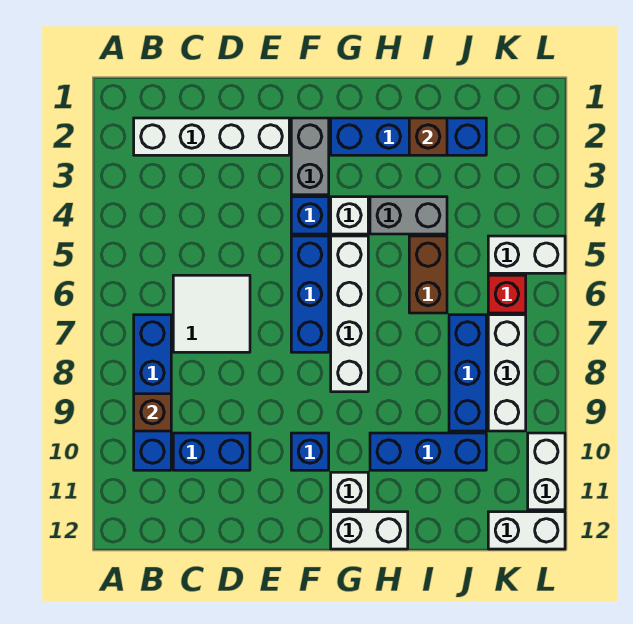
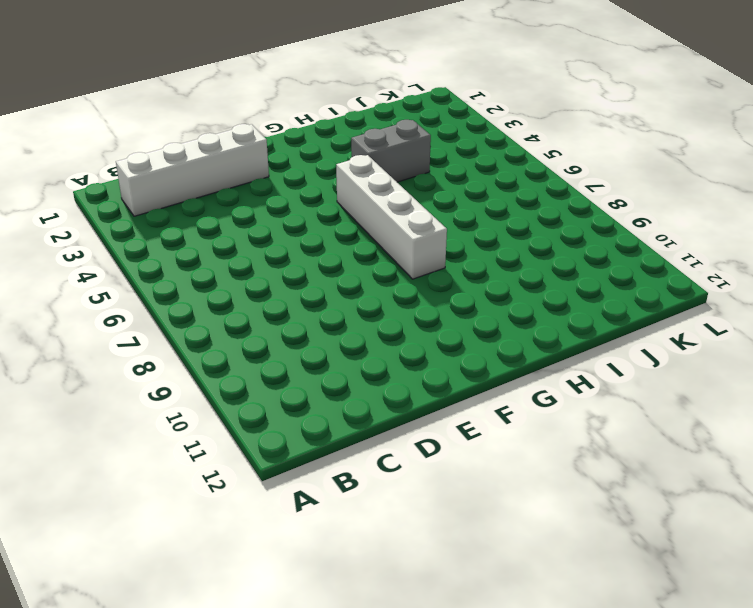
none -> blue 1x4 brick [134,315,171,470]
none -> white 2x2 tile [173,275,250,352]
none -> blue 1x2 brick [173,433,250,470]

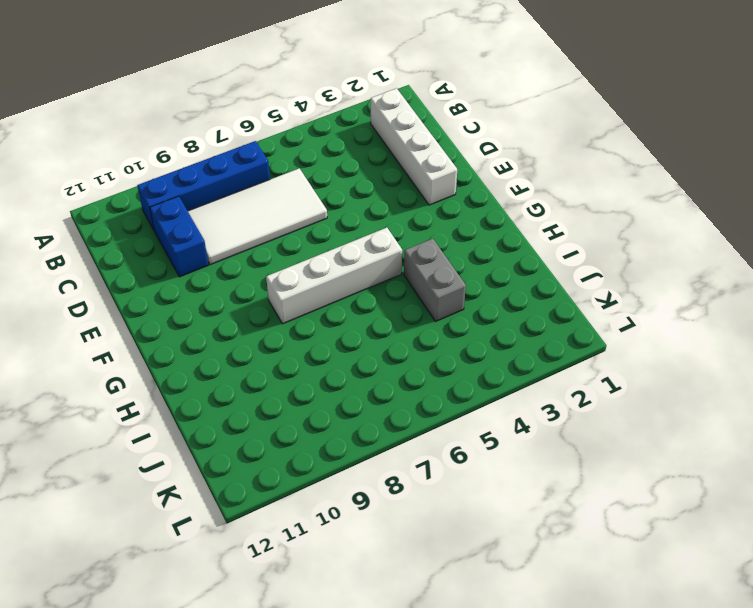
white 2x4 tile [188,168,327,265] -> white 2x2 tile [173,275,250,352]
none -> grey 1x2 brick [291,118,329,195]
none -> blue 1x1 brick [291,197,329,234]
none -> blue 1x3 brick [291,236,329,352]

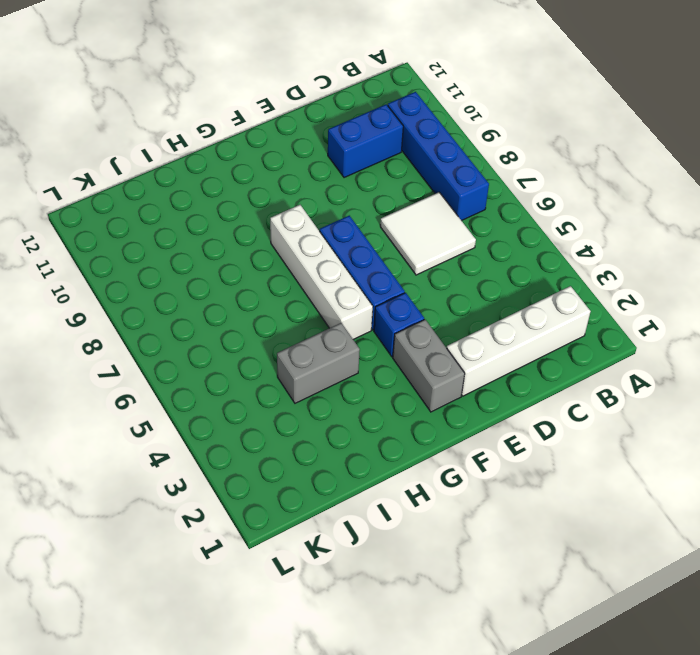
none -> blue 1x1 brick [291,433,329,470]
none -> blue 1x4 brick [331,118,486,155]
none -> white 1x1 brick [331,197,368,234]

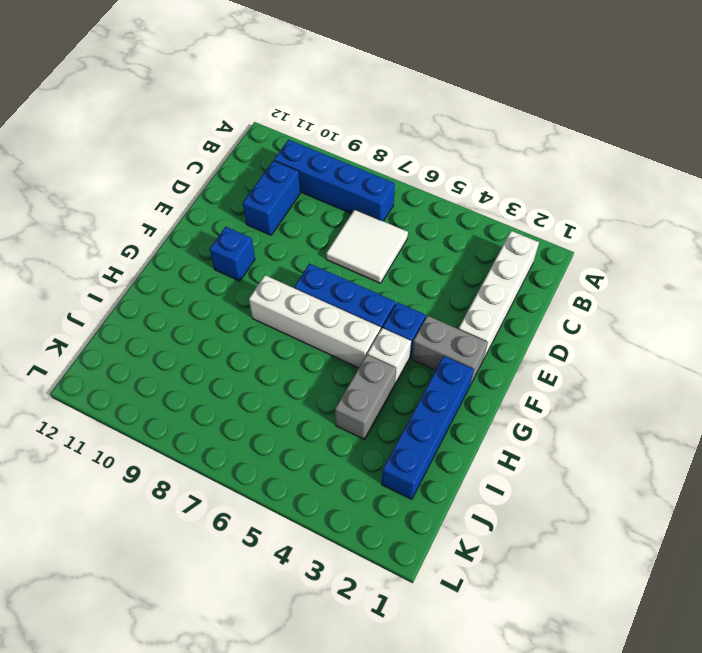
none -> white 1x1 brick [331,472,368,510]
none -> white 1x2 brick [331,512,408,549]
none -> blue 1x3 brick [370,433,486,470]

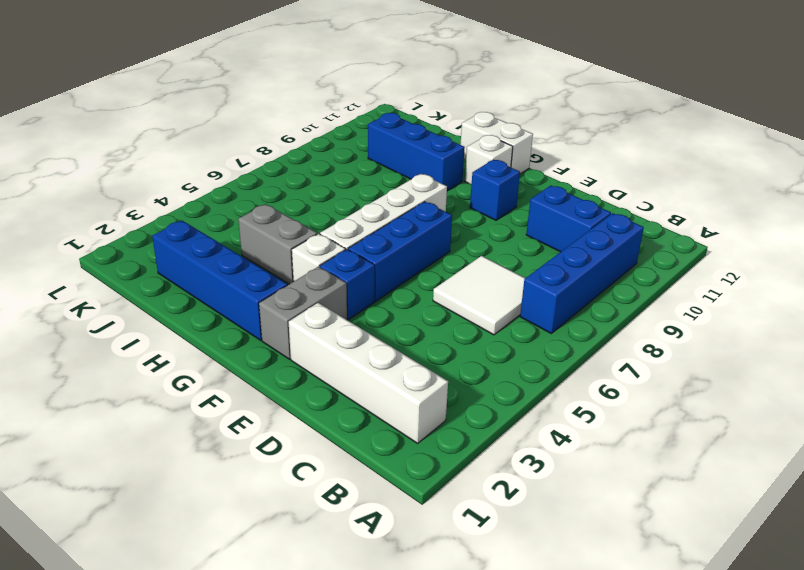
none -> brown 1x2 brick [409,236,447,313]
none -> blue 1x3 brick [449,315,486,431]
none -> white 1x2 brick [488,236,565,273]

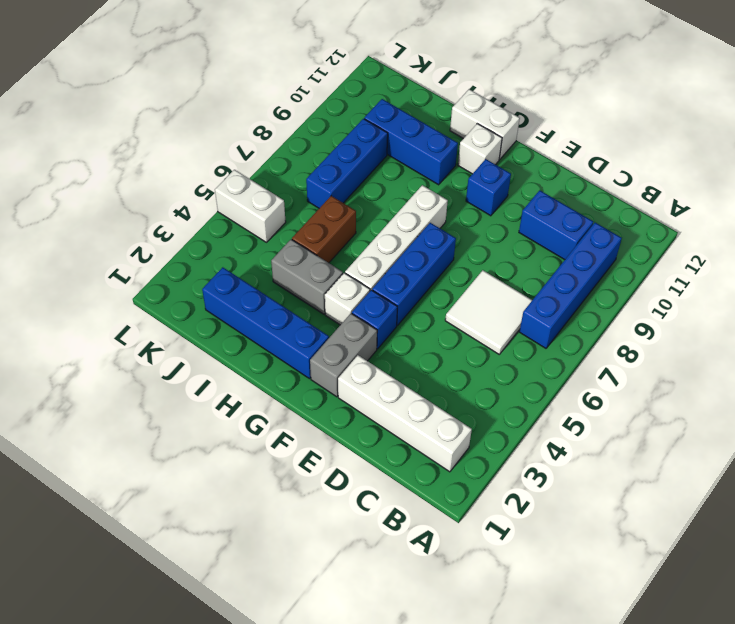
none -> red 1x1 brick [488,275,526,313]
none -> white 1x3 brick [488,315,526,431]
none -> white 1x2 brick [488,512,565,549]

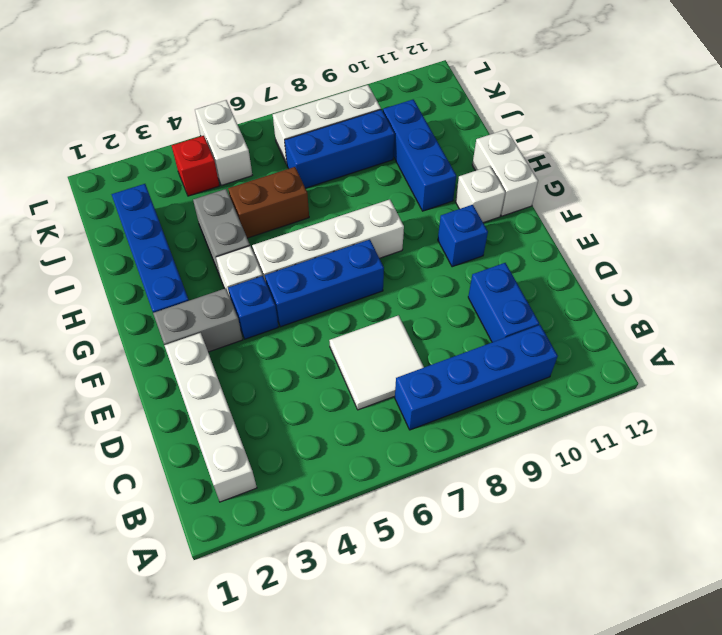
red 1x1 brick [172,136,220,196] -> red 1x1 brick moved to [488,275,526,313]
none -> white 1x2 brick [488,512,565,549]
none -> white 1x2 brick [528,433,565,510]
none -> brown 1x1 brick [134,394,171,431]

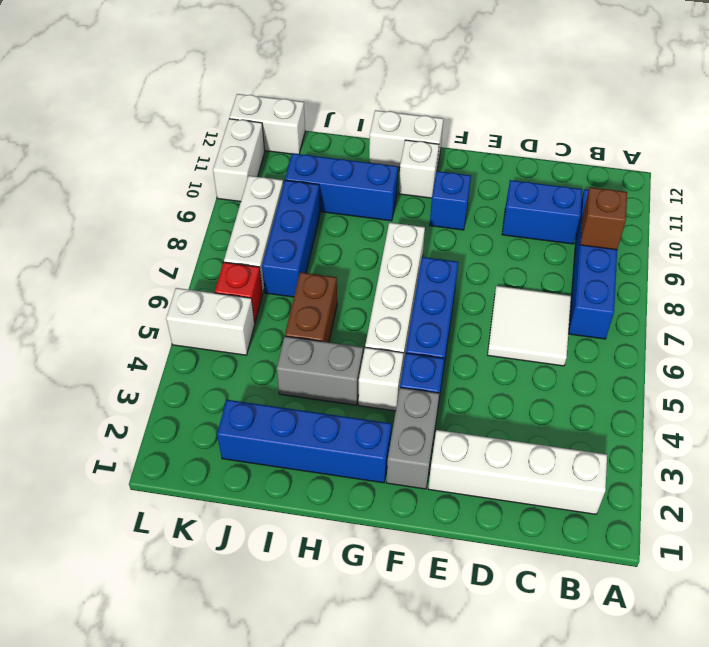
none -> brown 1x1 brick [409,118,447,155]

